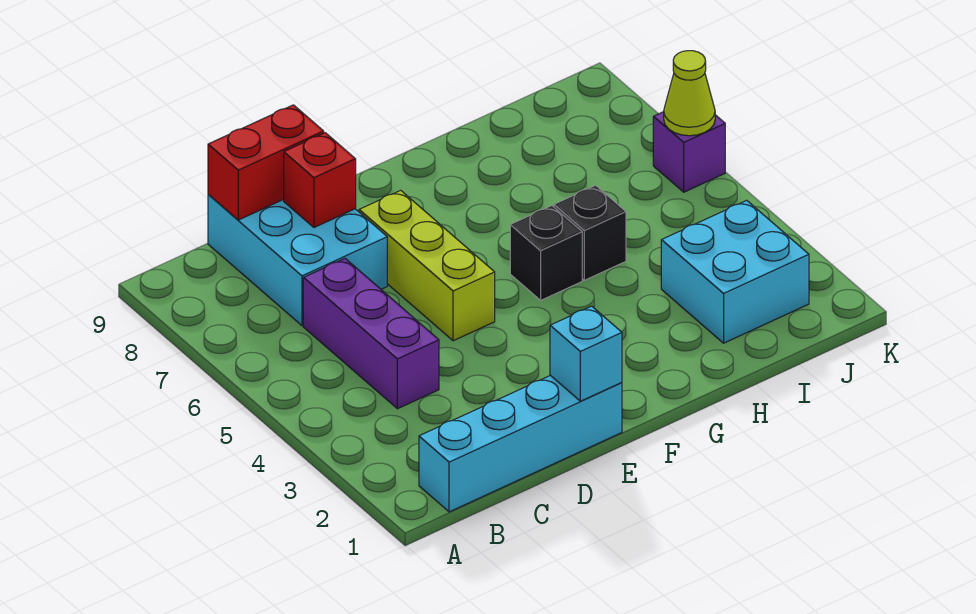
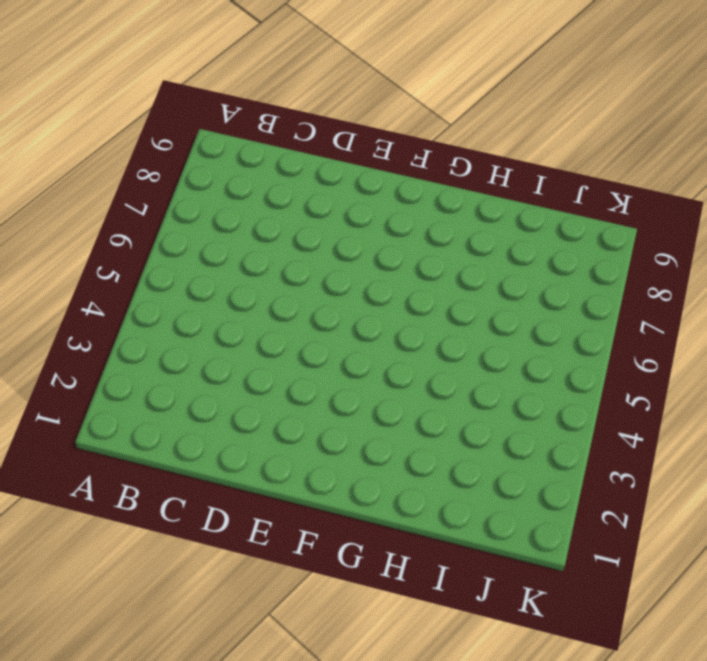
none -> cyan 1x4 brick [419,375,622,512]
none -> purple 1x3 brick [303,259,439,409]
none -> cyan 2x3 brick [208,194,387,326]

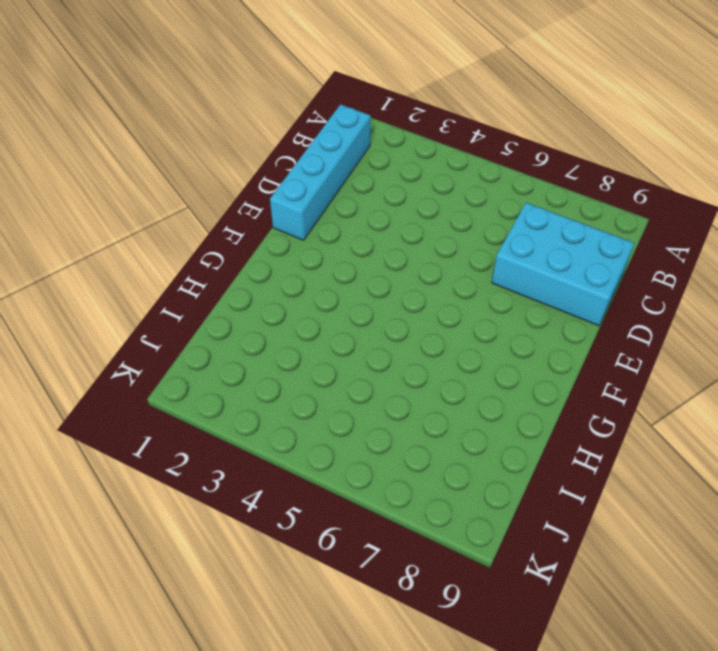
none -> purple 1x3 brick [303,259,439,409]
none -> lime 1x3 brick [359,190,495,341]
none -> black 1x1 brick [510,206,582,300]

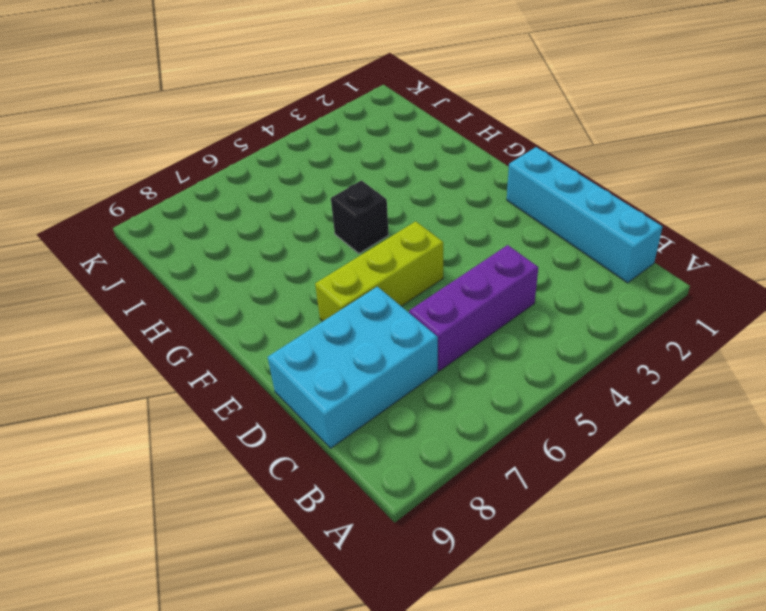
none -> black 1x1 brick [554,185,626,280]
none -> cyan 2x2 brick [661,200,809,343]
none -> purple 1x1 brick [653,112,725,192]

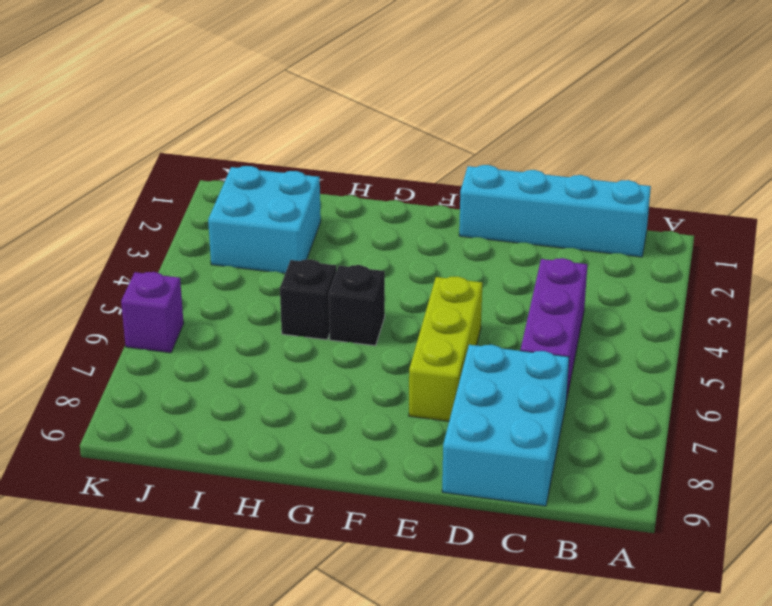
none -> red 1x2 brick [208,105,324,220]
none -> red 1x1 brick [284,133,356,227]
none -> cyan 1x1 brick [550,306,622,401]

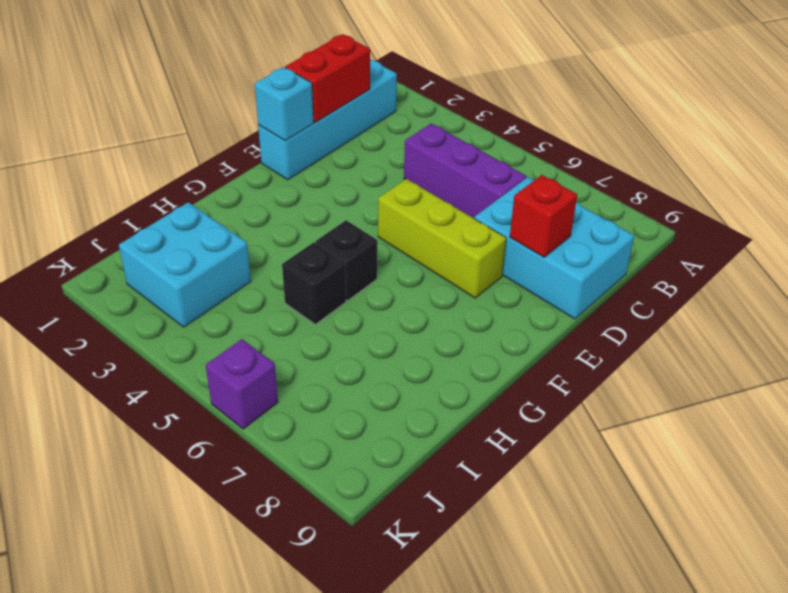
red 1x2 brick [285,34,370,122] -> red 1x2 brick moved to [208,105,324,220]
none -> lime 1x1 cone [664,51,715,136]

